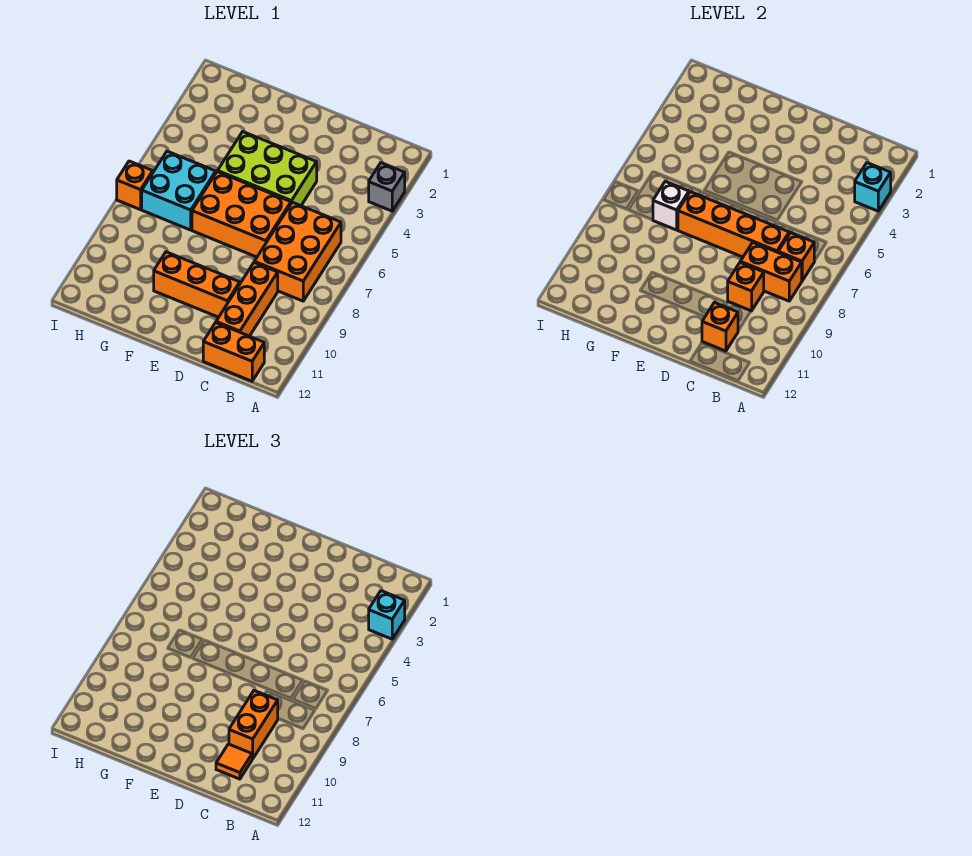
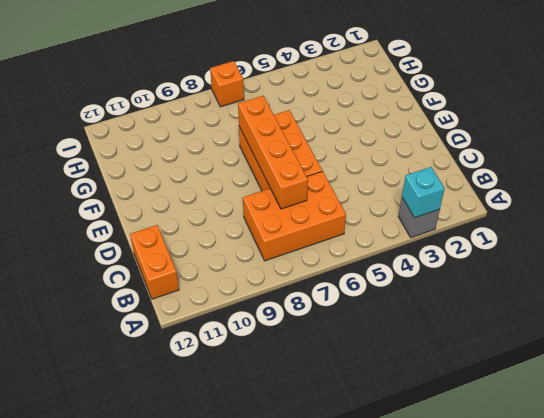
none -> orange 1x3 brick [216,263,278,336]
none -> lime 2x3 brick [218,132,317,206]
none -> orange 1x3 brick [154,252,240,317]

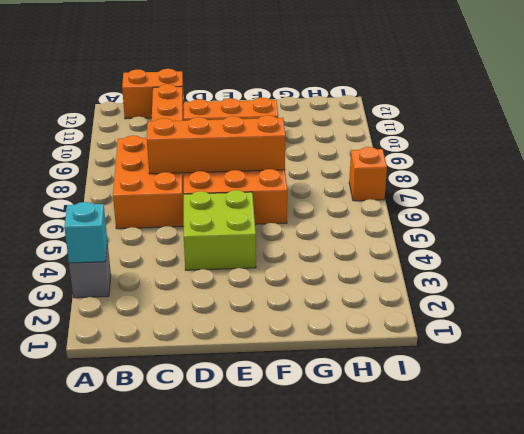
lime 2x2 brick [184,190,256,270] -> lime 2x3 brick [218,132,317,206]
none -> cyan 2x2 brick [142,151,216,230]
none -> orange 1x1 brick [778,233,814,281]
none -> orange 1x2 brick [740,243,802,301]

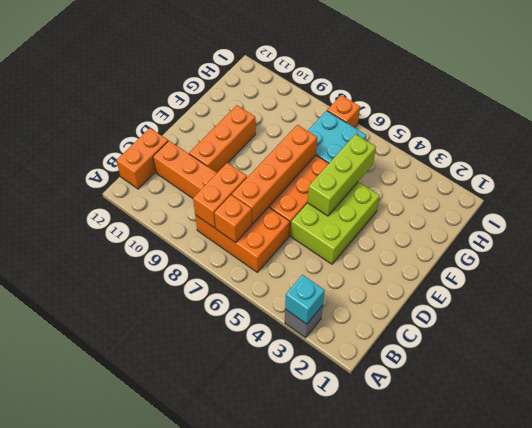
lime 1x3 brick [308,134,376,216] -> none
none -> orange 1x1 brick [728,263,764,311]
none -> orange 1x1 brick [702,302,738,351]
none -> white 1x1 brick [653,182,689,230]

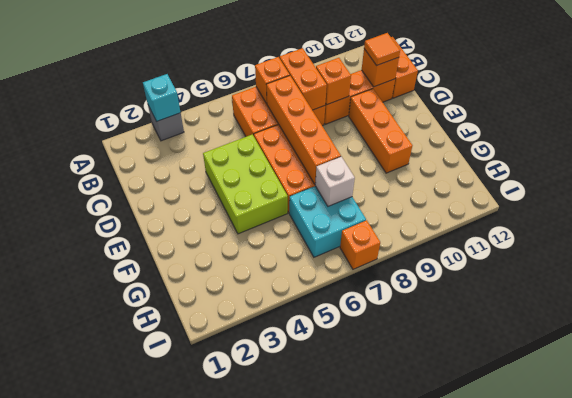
none -> cyan 1x1 brick [369,591,405,639]
none -> orange 1x2 brick [229,691,278,759]

